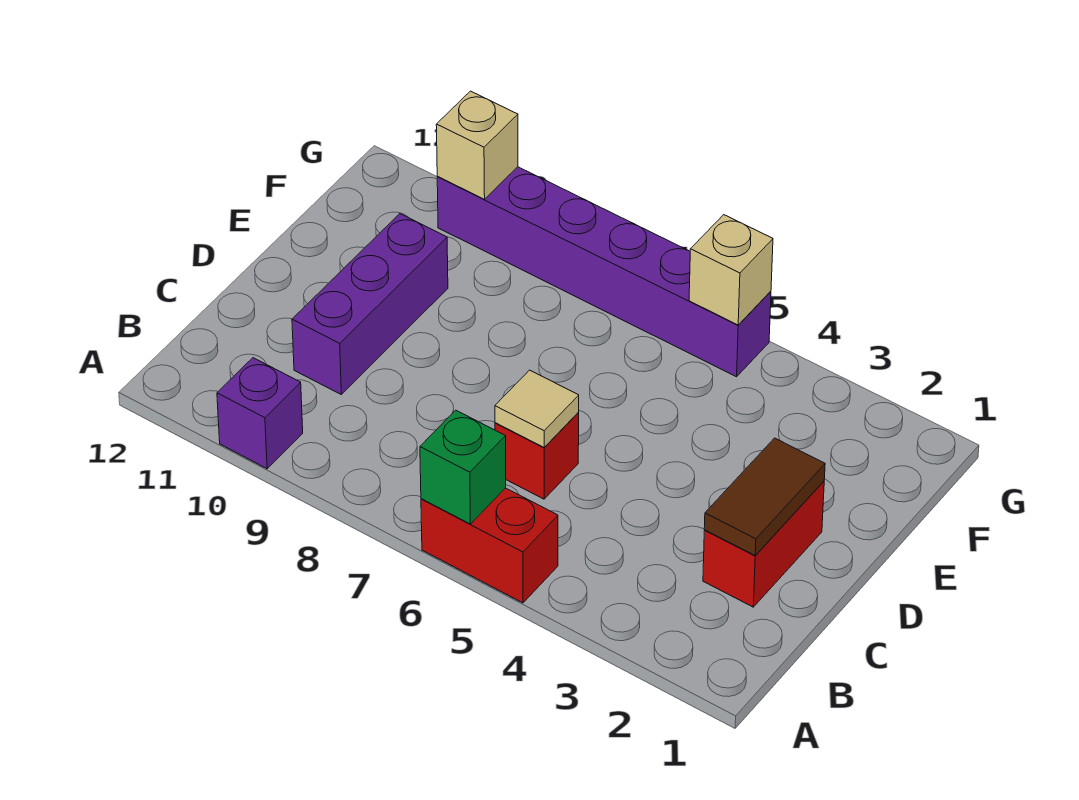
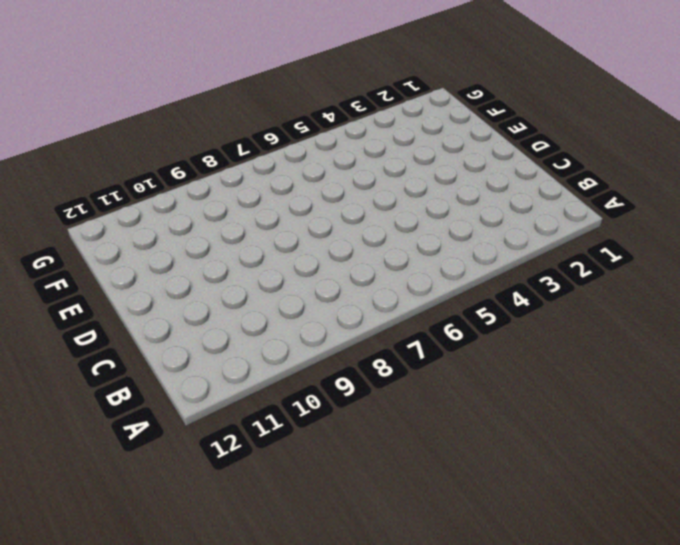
none -> red 1x2 brick [421,488,558,603]
none -> purple 1x1 brick [217,358,303,469]

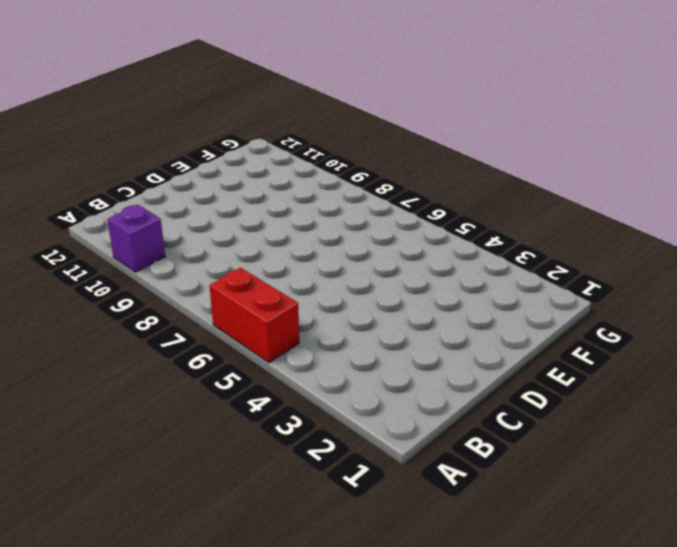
none -> red 1x2 brick [703,481,824,607]
none -> red 1x1 brick [495,413,579,499]

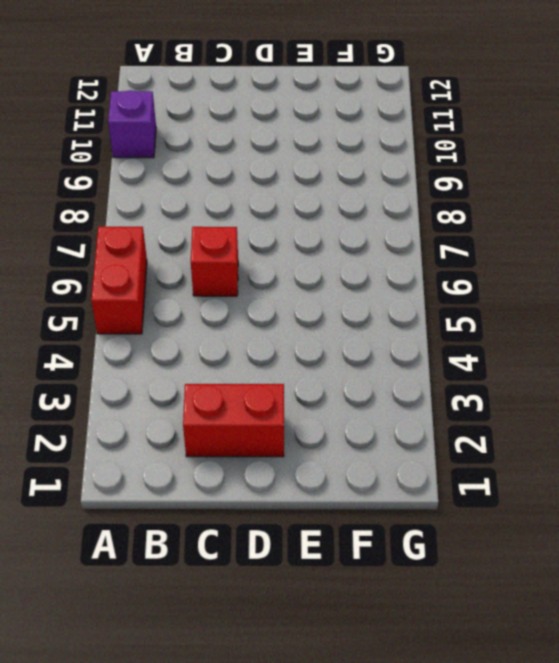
none -> purple 1x3 brick [292,214,448,394]
none -> purple 1x6 brick [437,167,771,377]

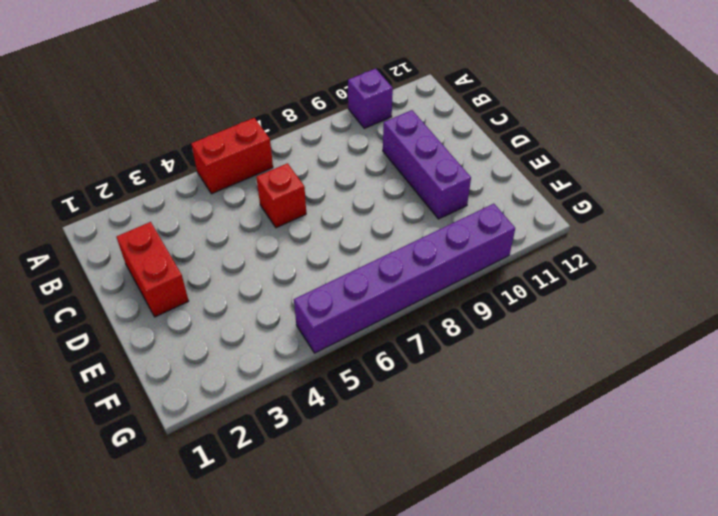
none -> green 1x1 brick [420,410,506,524]
none -> brown 1x2 tile [704,438,825,556]

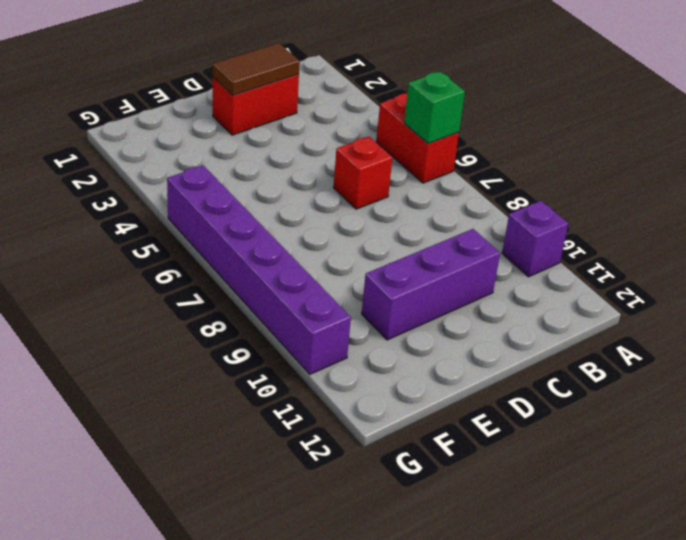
none -> tan 1x1 tile [495,370,579,447]
none -> tan 1x1 brick [689,215,773,325]

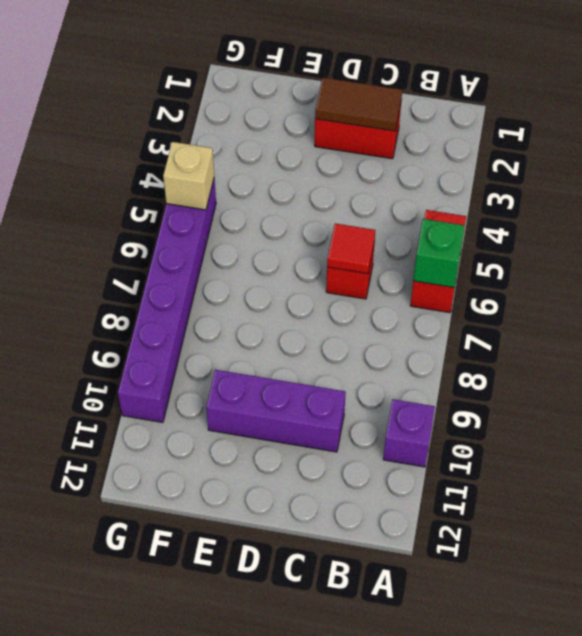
red 1x1 tile [327,224,375,274] -> tan 1x1 tile [495,370,579,447]
none -> tan 1x1 brick [436,91,518,199]

